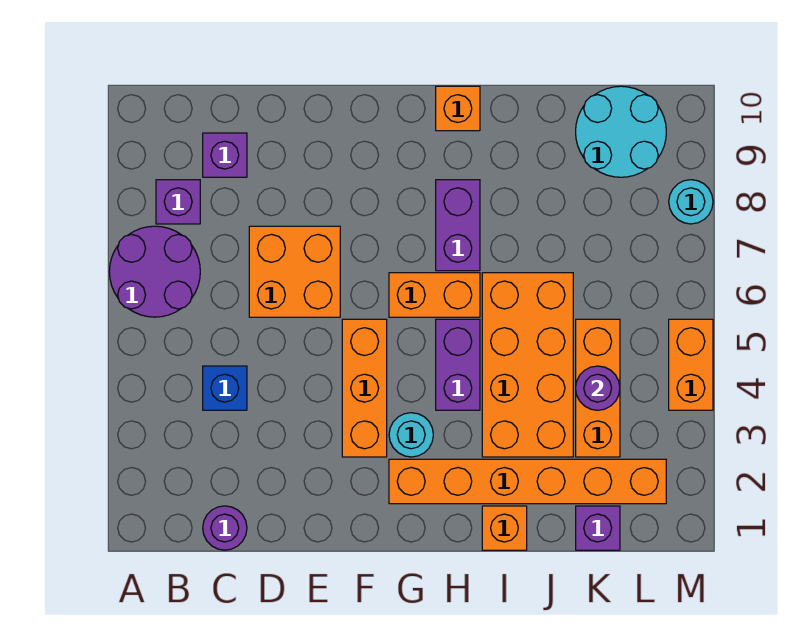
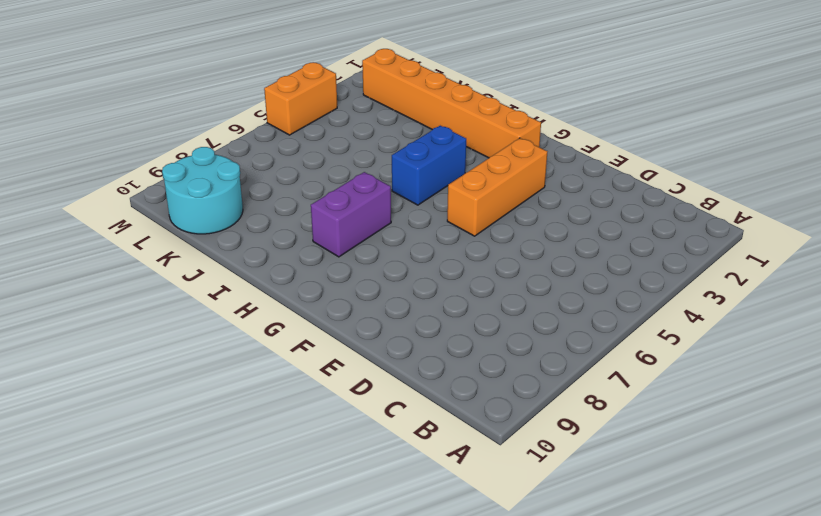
blue 1x2 brick [392,126,466,205] -> purple 1x2 brick [436,319,480,410]
none -> purple 2x2 round brick [109,226,200,317]
none -> purple 1x1 brick [156,180,200,224]
none -> purple 1x1 round brick [203,506,247,550]

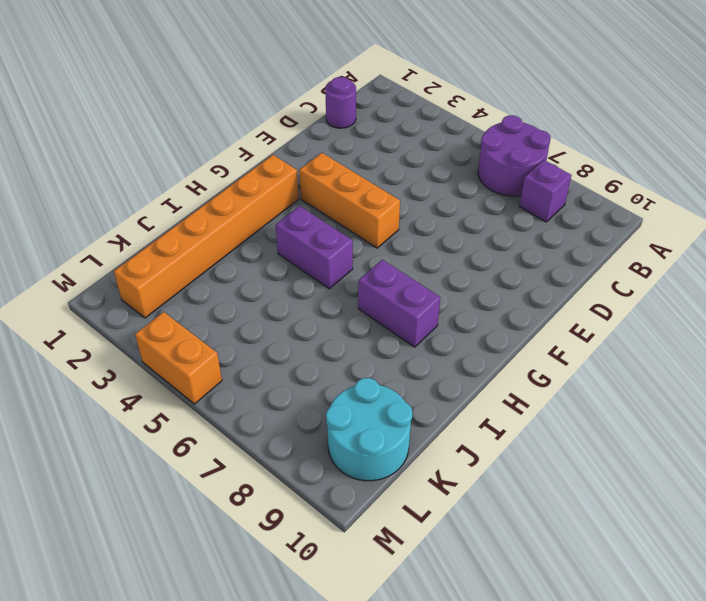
none -> blue 1x1 brick [203,366,247,410]
none -> purple 1x1 brick [203,133,247,177]
none -> orange 2x2 brick [249,226,340,317]

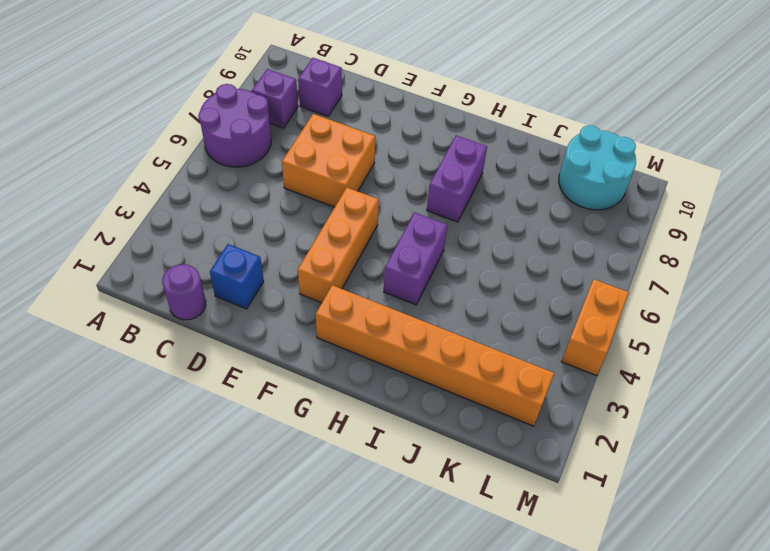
blue 1x1 brick [210,244,264,309] -> blue 1x1 brick moved to [203,366,247,410]
none -> cyan 1x1 round brick [389,413,433,457]
none -> orange 1x2 brick [389,273,480,317]
none -> orange 1x1 brick [436,86,480,131]

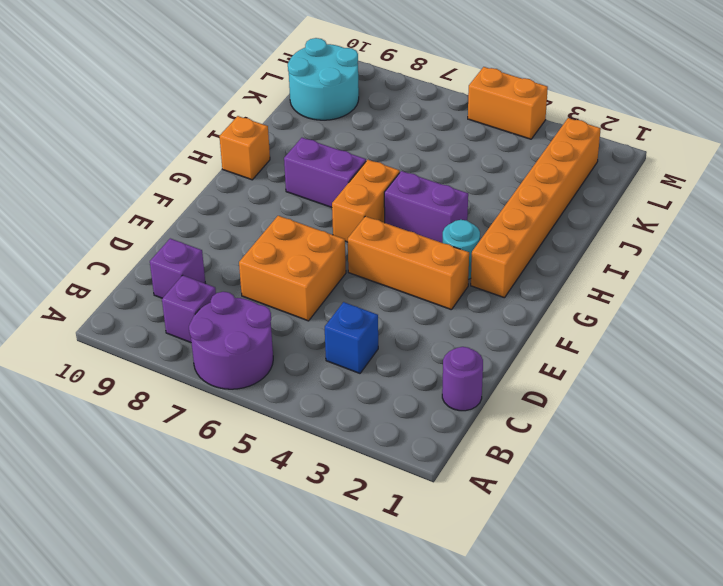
none -> orange 1x1 brick [482,506,527,550]
none -> orange 2x4 brick [482,273,573,457]
none -> purple 1x1 brick [576,506,620,550]

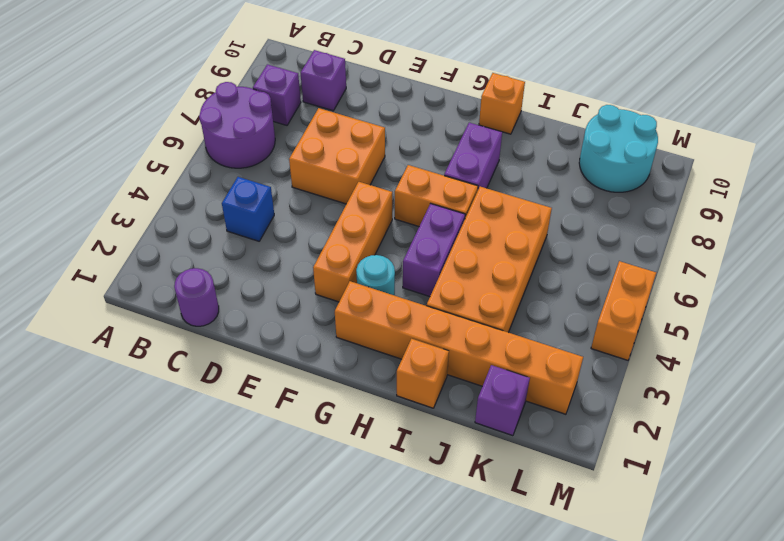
none -> orange 1x3 brick [576,319,620,457]
none -> cyan 1x1 round brick [669,180,713,224]
none -> purple 1x1 round brick [576,366,620,410]

